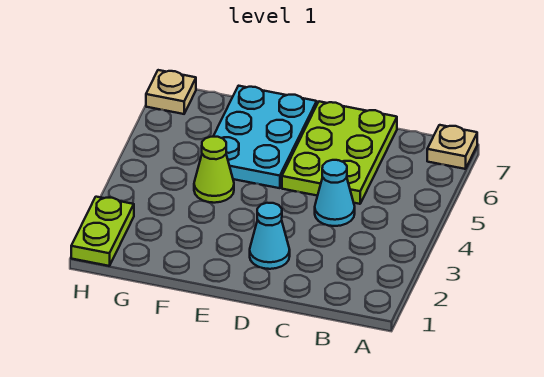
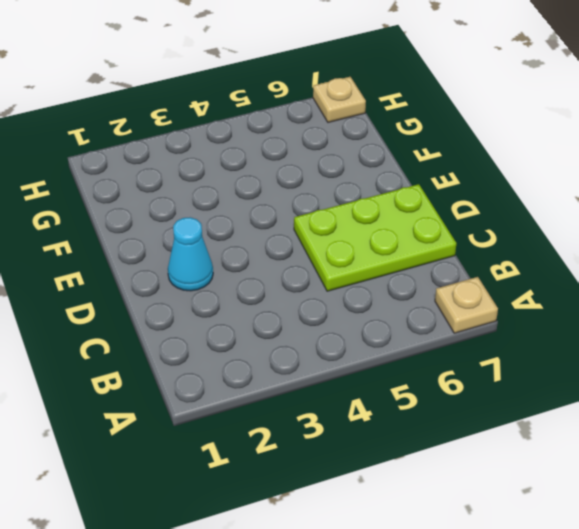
none -> cyan 1x1 cone [315,160,355,226]
none -> cyan 2x3 plate [213,86,317,188]

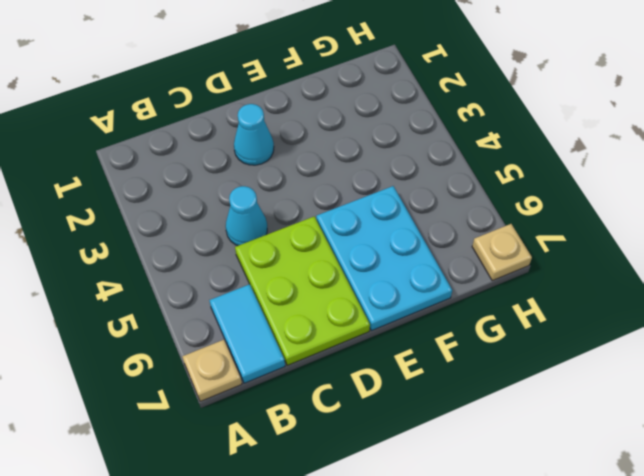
cyan 1x2 tile [209,284,285,383] -> none
none -> lime 1x1 cone [194,137,234,203]
none -> lime 1x2 plate [71,197,134,266]

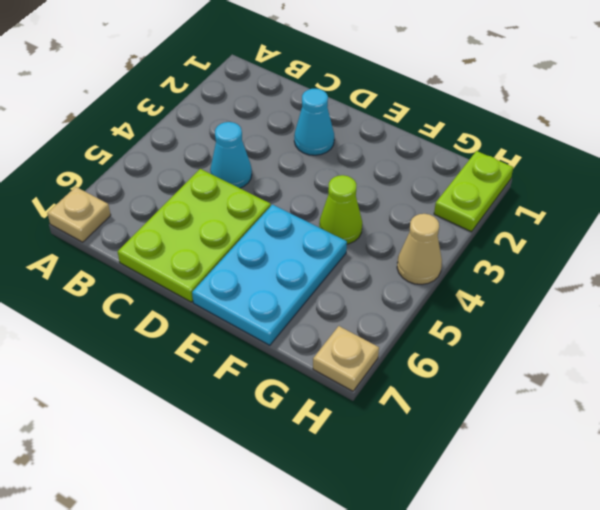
tan 1x1 cone [397,214,442,284] -> none

